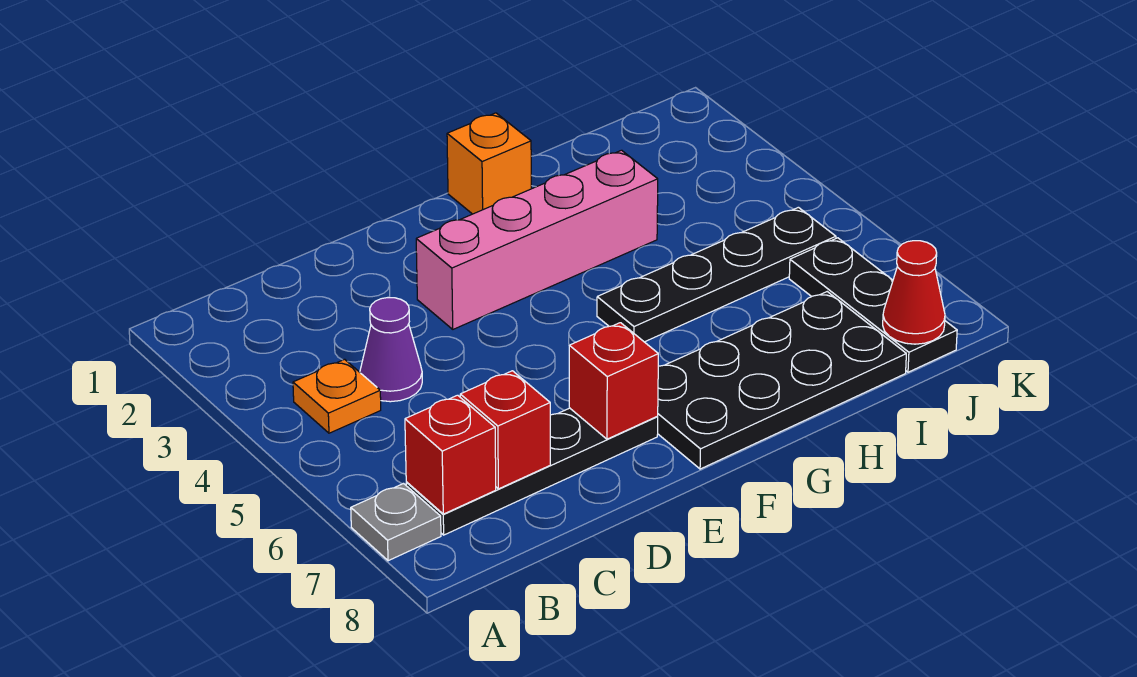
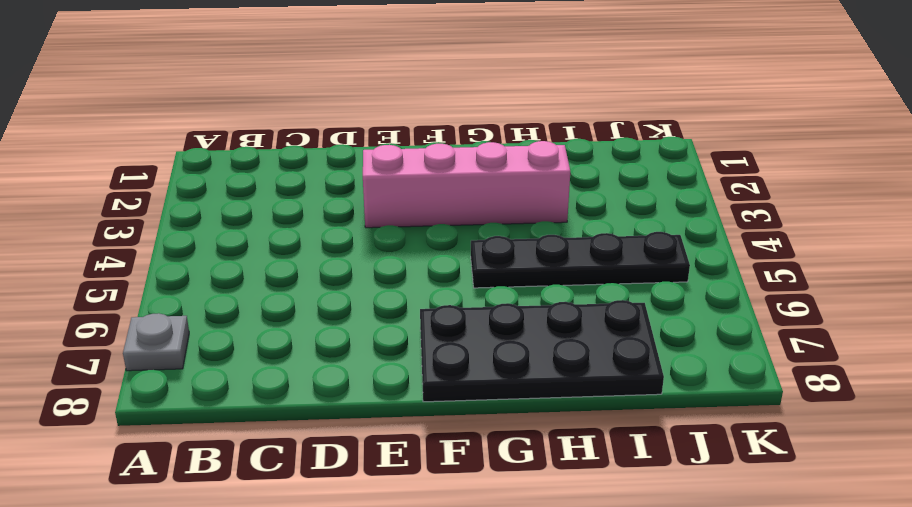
none -> orange 1x1 plate [293,359,381,433]
none -> black 1x4 plate [406,408,658,535]
none -> purple 1x1 cone [360,298,422,402]

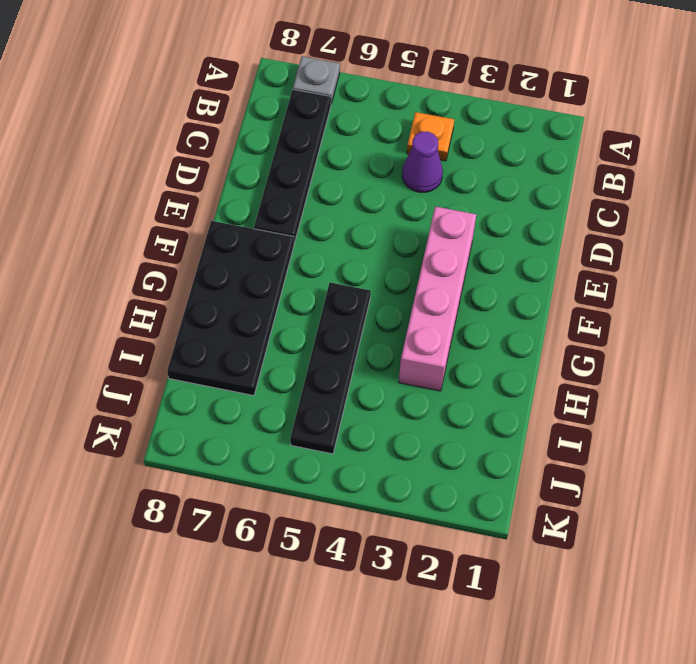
none -> orange 1x1 brick [447,113,531,214]
none -> black 1x3 plate [789,238,957,372]
none -> red 1x1 brick [405,395,496,514]

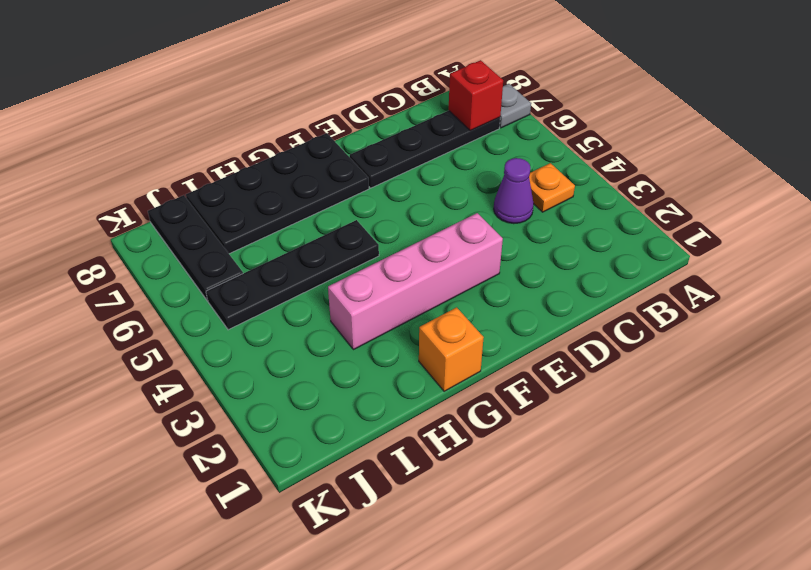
none -> red 1x1 brick [460,371,550,489]
none -> red 1x1 brick [569,323,658,439]
none -> red 1x1 cone [883,241,945,344]

